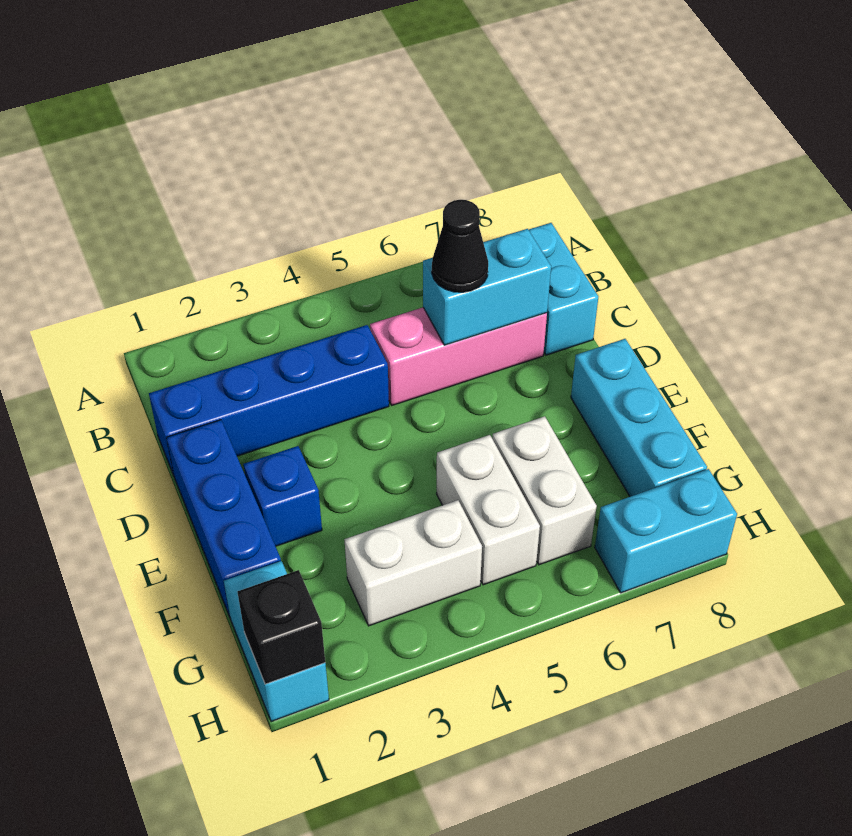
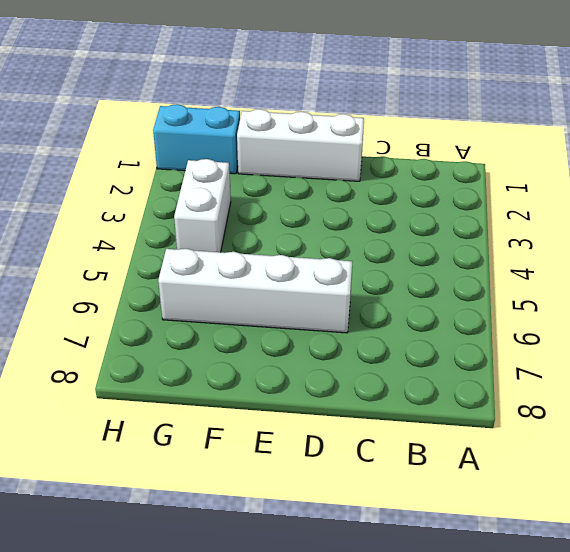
white 1x3 brick [237,109,364,181] -> blue 1x3 brick [166,420,281,616]
white 1x4 brick [158,249,352,333] -> white 1x2 brick [492,416,597,565]
none -> cyan 1x2 brick [529,223,598,355]
none -> blue 1x4 brick [149,325,389,475]
none -> pink 1x3 brick [370,308,547,405]

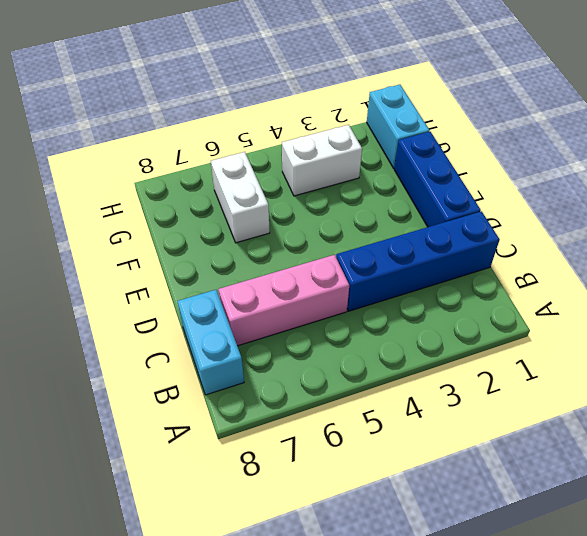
none -> blue 1x1 brick [243,446,322,546]
none -> cyan 1x3 brick [571,339,707,497]
none -> white 1x2 brick [437,435,540,585]

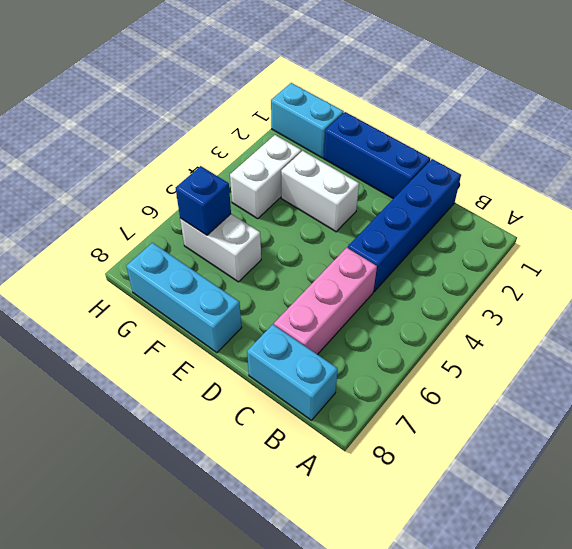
white 1x2 brick [281,151,359,232] -> white 1x2 brick moved to [437,435,540,585]
blue 1x1 brick [176,166,231,235] -> blue 1x1 brick moved to [243,446,322,546]
none -> cyan 1x2 brick [595,469,737,593]
none -> cyan 1x2 brick [423,229,551,345]
none -> black 1x1 brick [237,570,325,684]

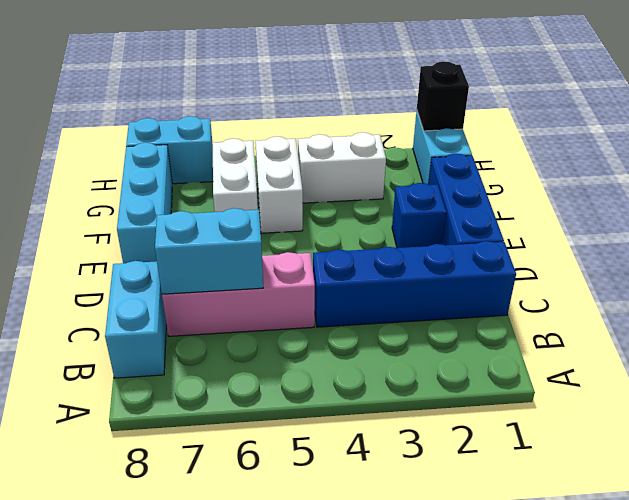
none -> black 1x1 cone [432,200,488,292]

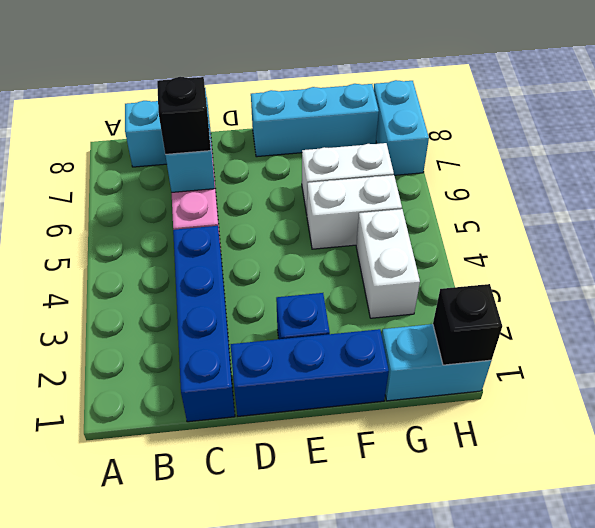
black 1x1 brick [157,77,211,154] -> black 1x1 cone [432,200,488,292]

